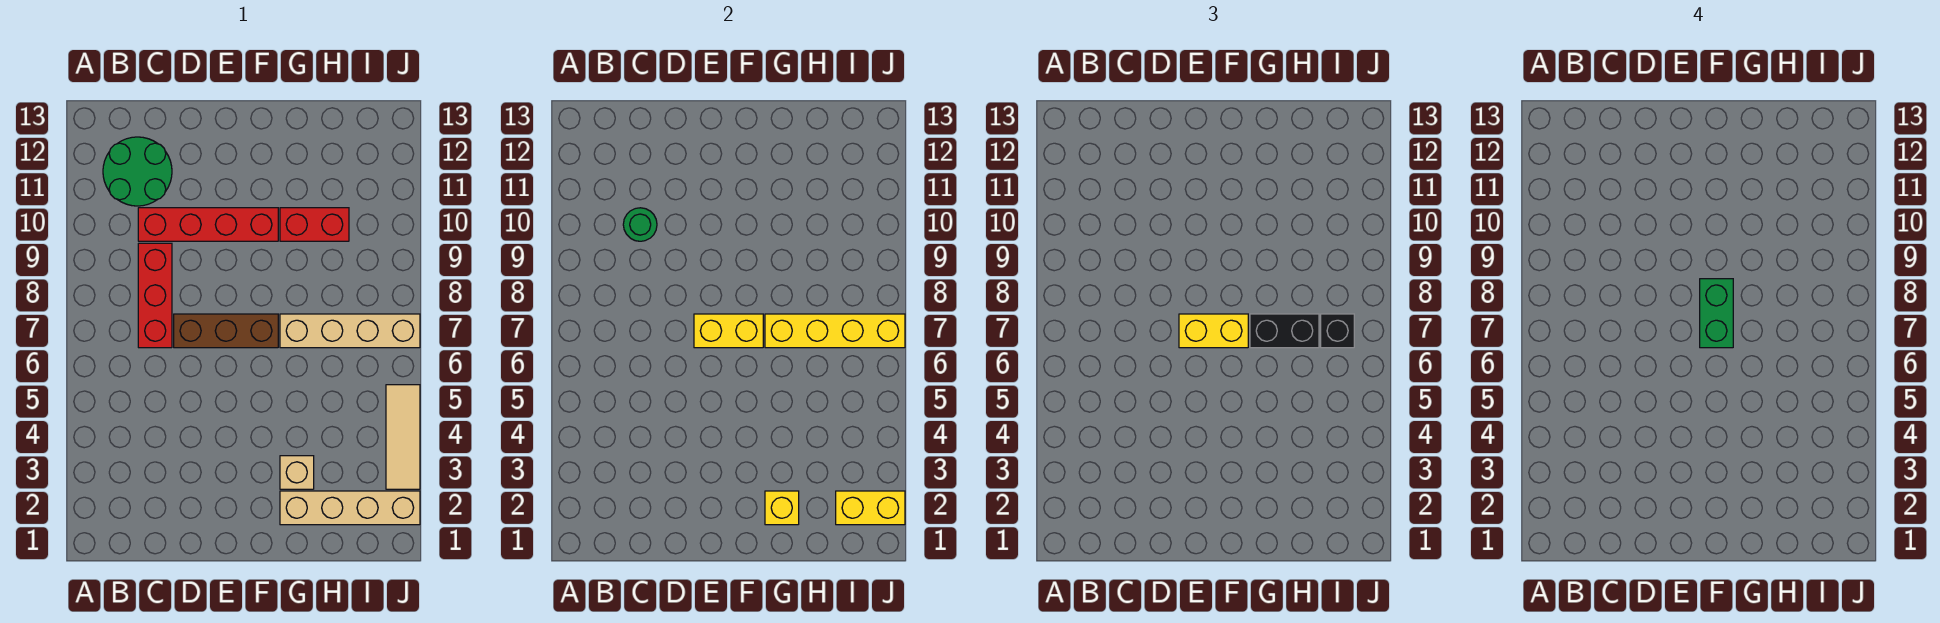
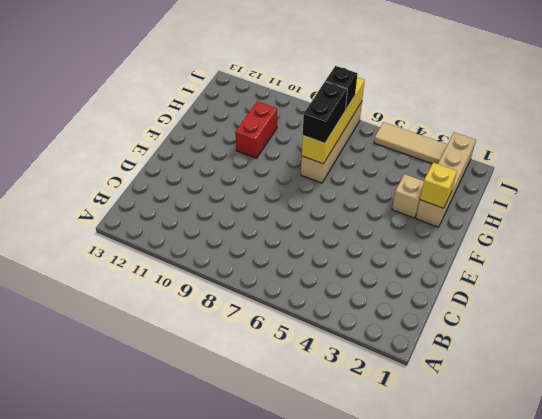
none -> green 2x2 round brick [103,137,172,206]
none -> red 1x3 brick [138,243,172,348]
none -> red 1x4 brick [138,208,278,241]

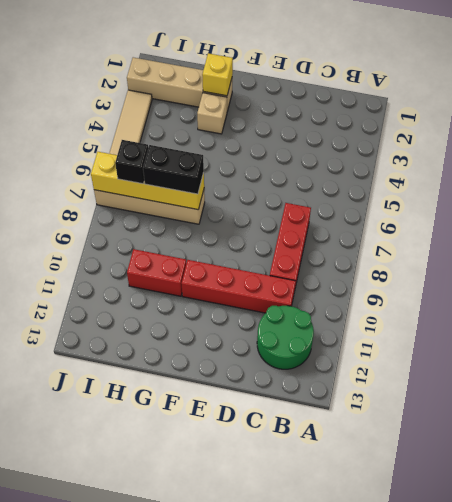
none -> brown 1x3 brick [174,314,278,348]
none -> green 1x1 round brick [623,208,657,241]
none -> yellow 1x2 brick [694,314,763,348]

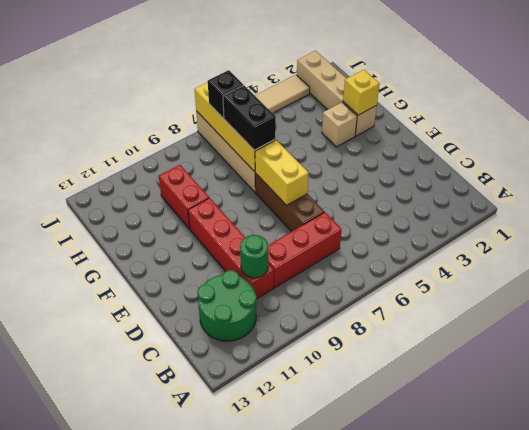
none -> yellow 1x2 brick [836,491,905,525]
none -> yellow 1x2 brick [1179,314,1248,348]
none -> green 1x2 brick [1700,279,1733,348]

